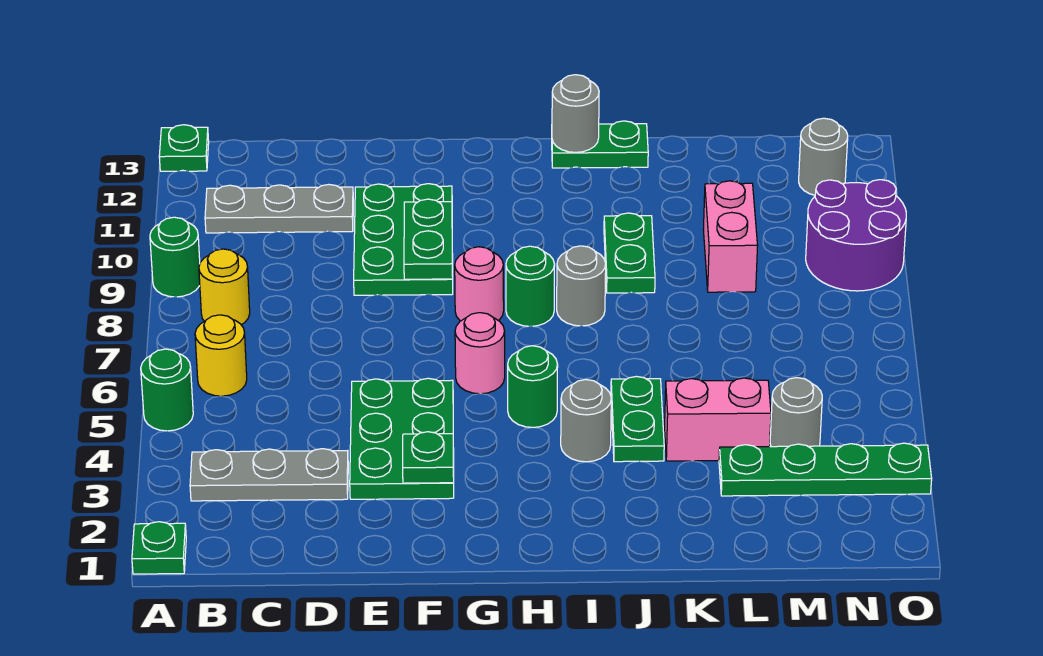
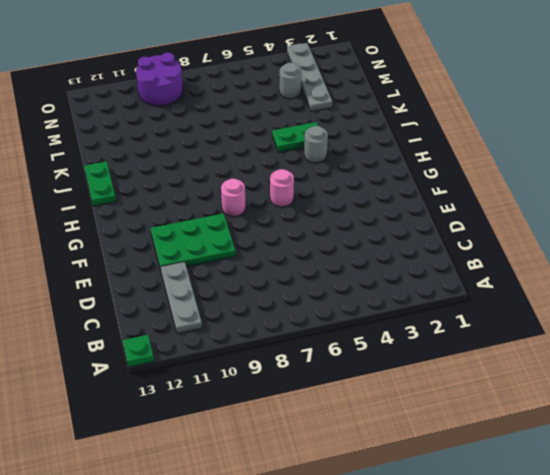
grey 1x4 plate [287,43,332,112] -> green 1x4 plate [719,443,932,496]
none -> green 1x1 plate [132,522,186,574]
none -> green 1x1 round brick [141,349,193,431]
none -> green 1x1 round brick [150,217,200,297]

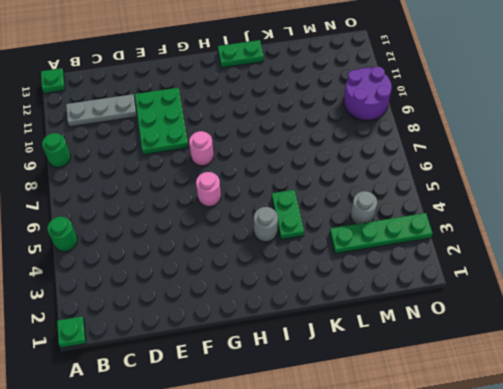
none -> grey 1x3 plate [190,449,348,501]
none -> yellow 1x1 round brick [195,315,247,396]
none -> yellow 1x1 round brick [199,249,250,325]

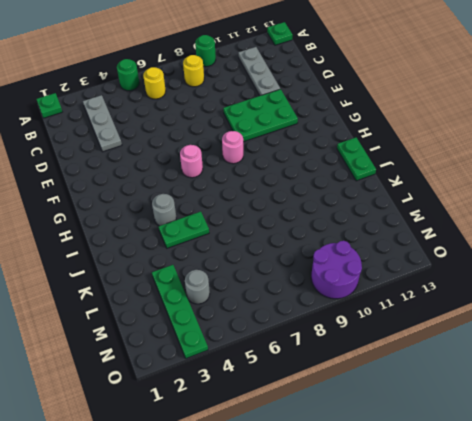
none -> green 2x3 plate [350,378,454,499]
none -> green 1x1 round brick [508,346,558,428]
none -> green 1x1 round brick [506,246,555,326]

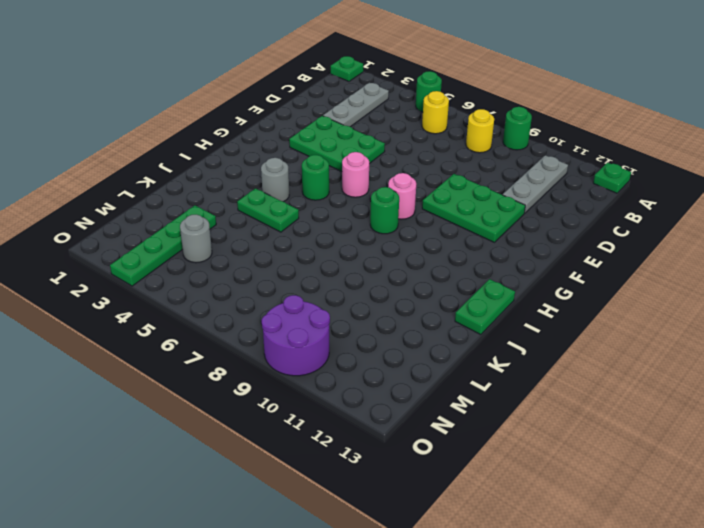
none -> grey 1x1 round brick [557,246,606,326]
none -> green 1x2 plate [604,213,655,293]
none -> pink 1x2 brick [665,378,771,461]

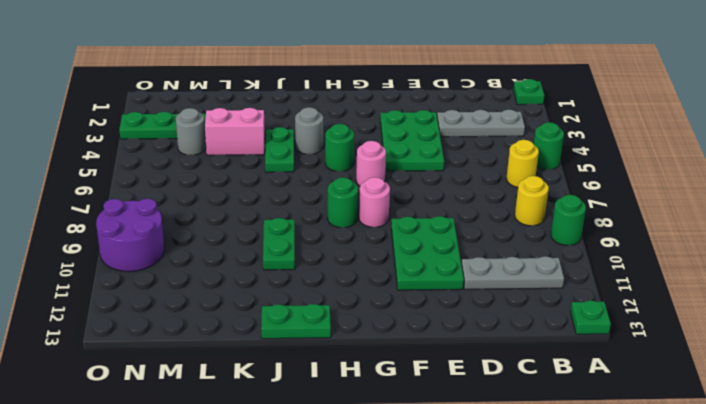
none -> grey 1x1 round brick [557,246,606,326]
none -> pink 1x2 brick [703,181,758,292]
none -> grey 1x1 round brick [799,118,848,195]

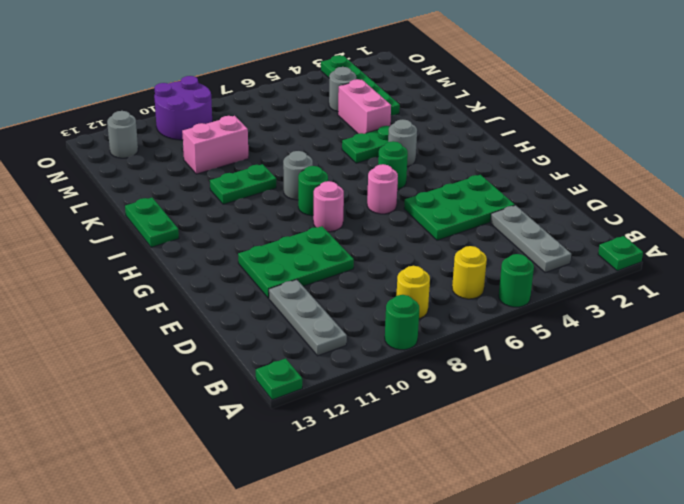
none -> green 1x1 plate [403,432,454,483]
none -> green 1x2 plate [404,199,453,279]
none -> grey 1x1 round brick [552,75,599,152]

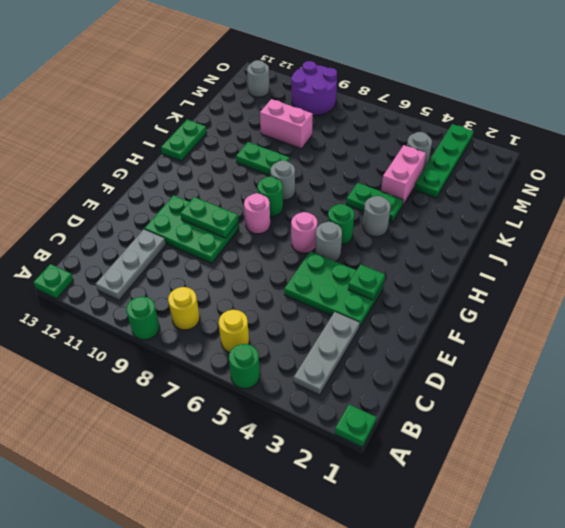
grey 1x1 round brick [315,222,342,261] -> grey 1x1 round brick moved to [552,75,599,152]

